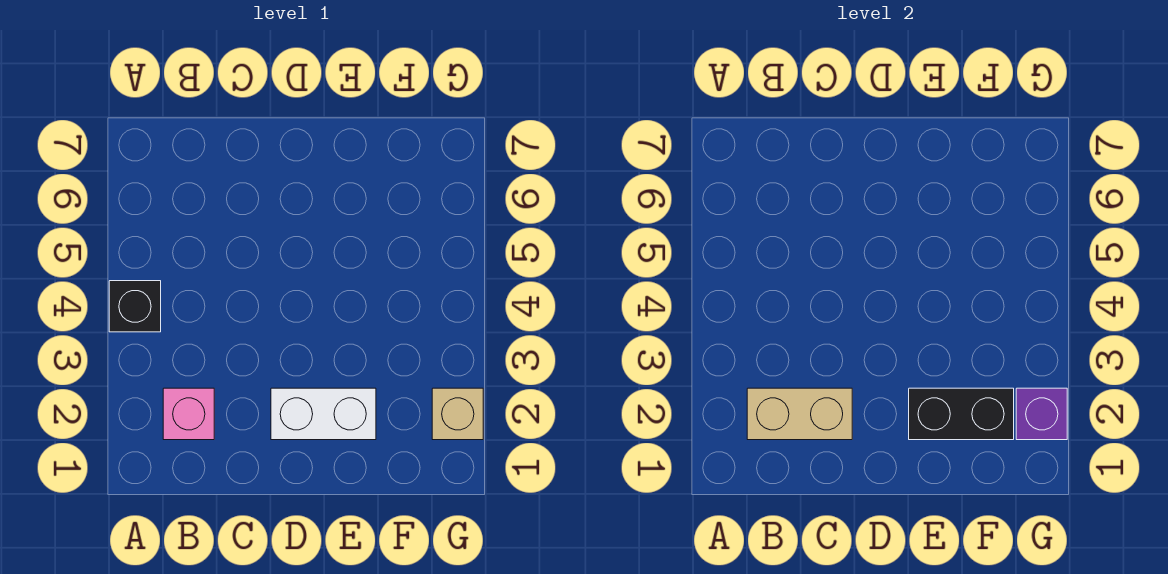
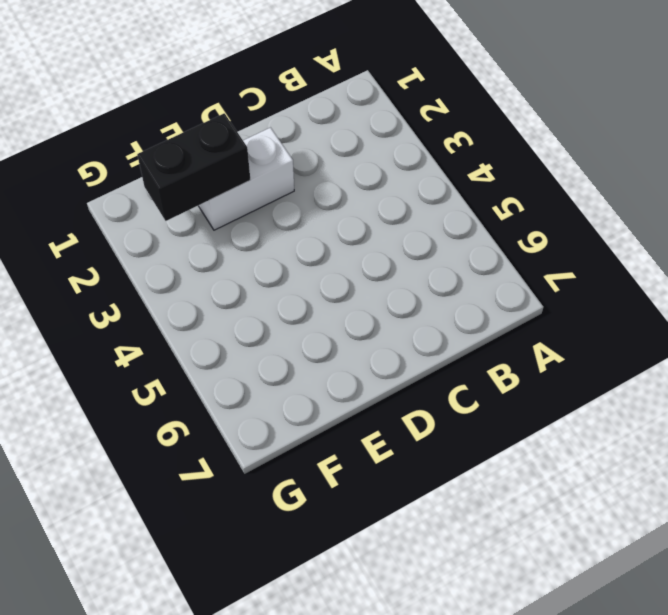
none -> black 1x1 brick [109,281,161,332]
none -> pink 1x1 brick [163,388,214,440]

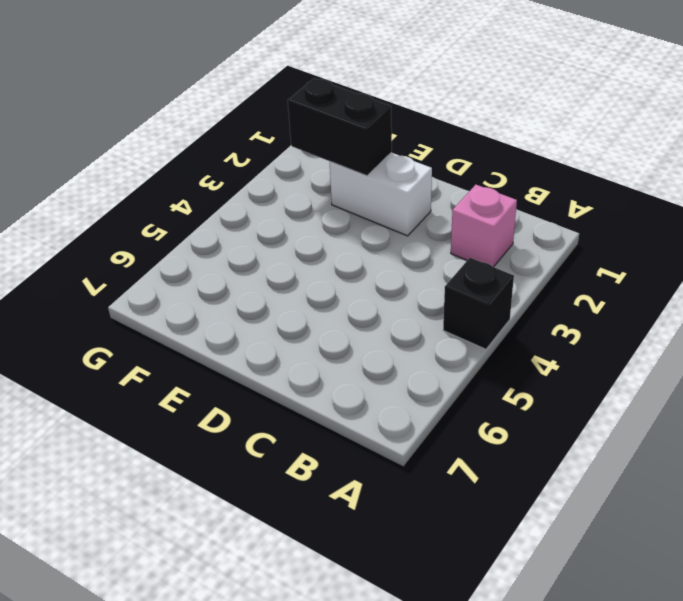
none -> tan 1x1 brick [432,388,483,440]
none -> tan 1x2 brick [747,388,852,440]

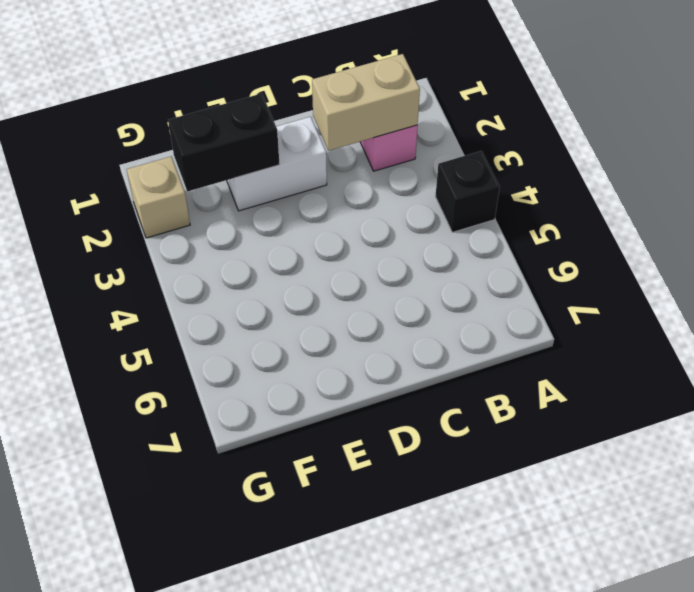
none -> purple 1x1 brick [1016,388,1067,440]

